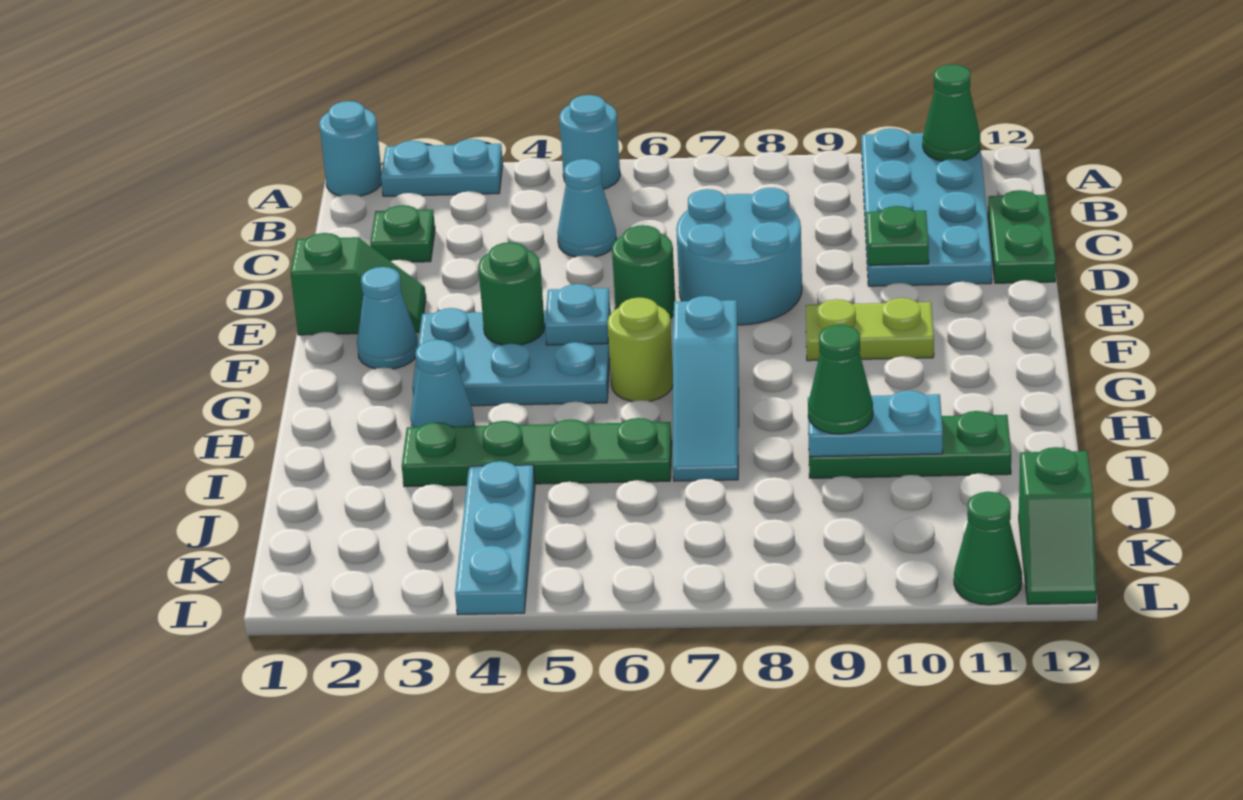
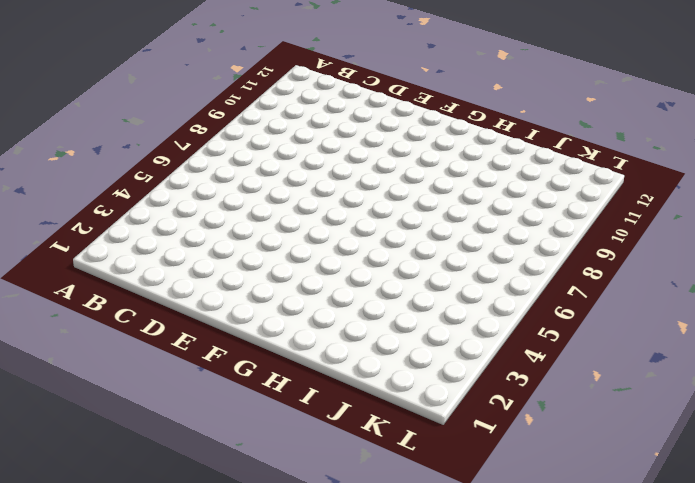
none -> cyan 1x1 round brick [319,101,382,196]
none -> cyan 1x2 plate [381,139,503,196]
none -> cyan 1x1 round brick [559,95,620,189]

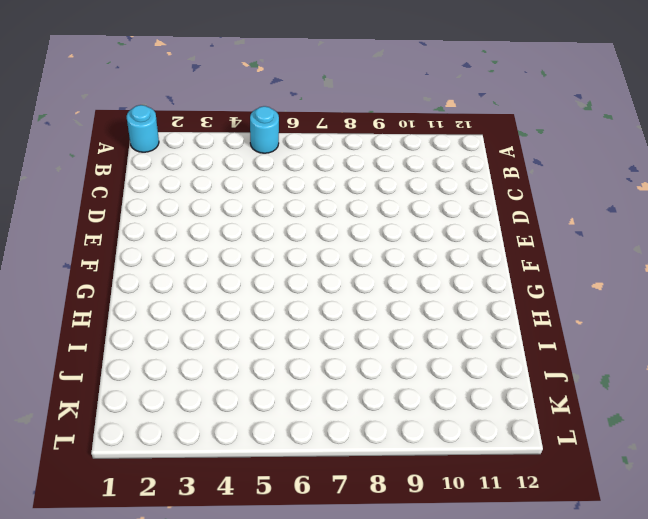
none -> cyan 1x2 plate [381,139,503,196]
none -> cyan 2x4 plate [862,129,992,286]
none -> green 1x1 plate [370,205,435,262]

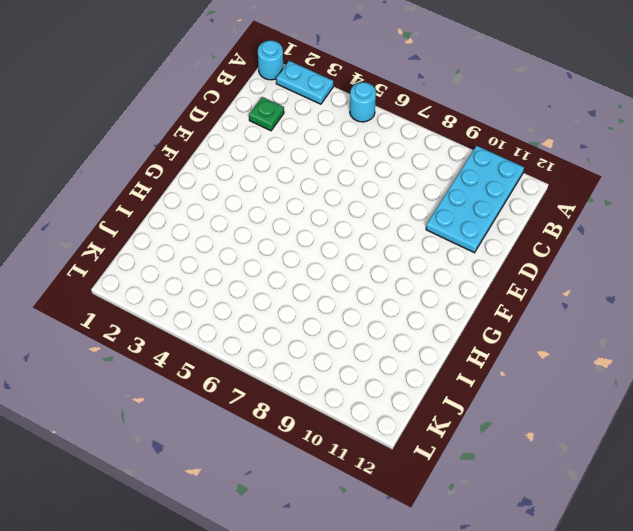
none -> cyan 1x1 cone [557,159,616,257]
none -> green 1x2 plate [988,190,1056,283]
none -> cyan 2x2 round brick [676,188,802,325]

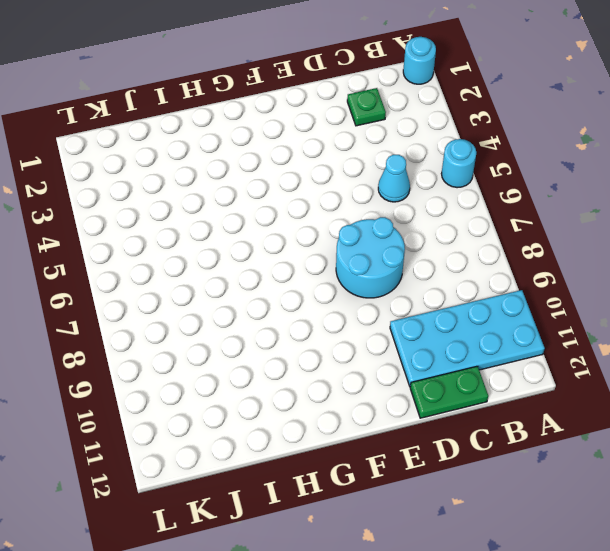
none -> cyan 1x2 plate [381,139,503,196]
none -> green 1x2 slope [290,233,426,335]
none -> green 1x1 round brick [612,225,675,319]

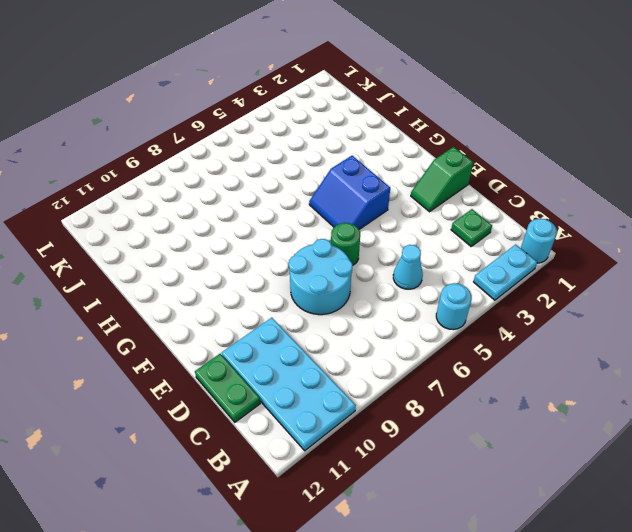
blue 2x2 slope [309,156,390,229] -> cyan 2x3 plate [412,308,610,406]
none -> cyan 1x1 cone [357,267,418,369]
none -> lime 1x2 plate [806,298,934,361]
none -> lime 1x1 round brick [608,298,673,402]

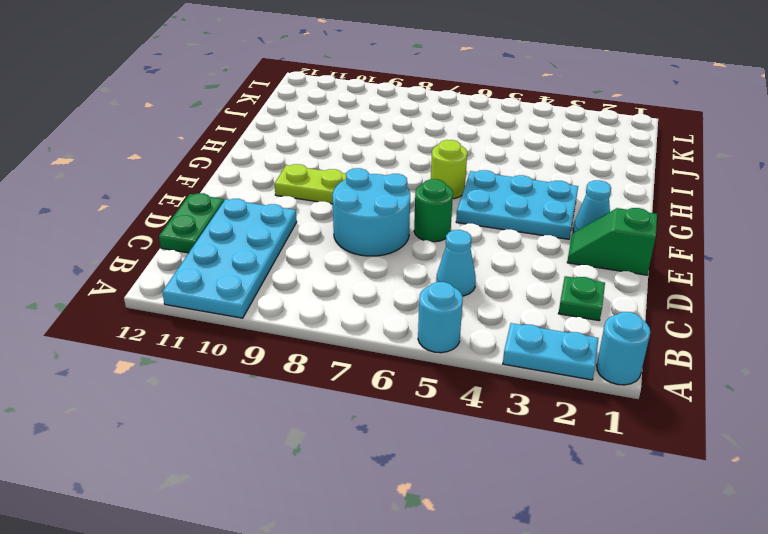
none -> cyan 1x3 slope [673,296,739,481]
none -> cyan 1x1 cone [411,340,474,427]
none -> green 1x4 plate [402,418,672,487]

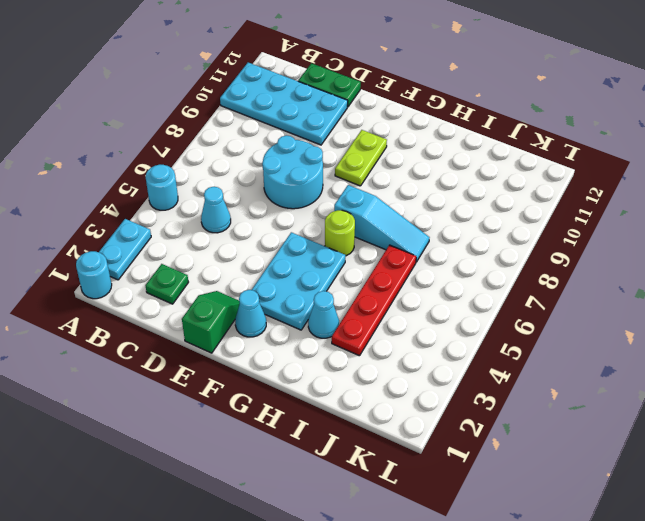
red 1x4 plate [332,245,416,356] -> green 1x4 plate [402,418,672,487]
none -> green 1x1 round brick [612,225,675,319]
none -> green 1x3 plate [808,411,1011,478]
none -> cyan 1x3 plate [455,461,535,615]

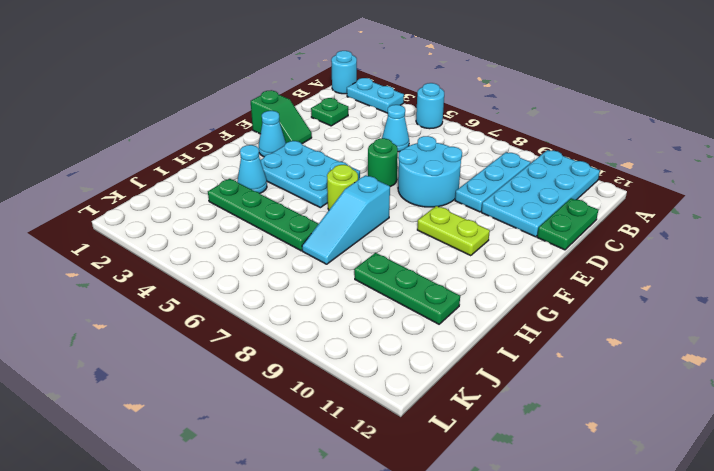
cyan 1x3 plate [455,152,531,212] -> cyan 1x3 plate moved to [455,461,535,615]
none -> green 1x2 slope [1019,447,1096,604]
none -> green 1x1 cone [954,492,1022,605]
none -> green 1x1 cone [923,65,980,161]

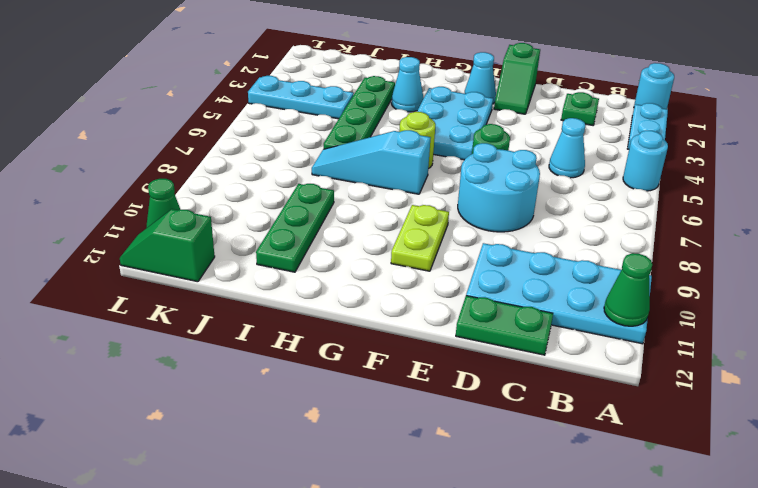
none -> green 1x1 plate [866,206,929,265]
none -> green 1x1 round brick [478,242,545,345]
none -> cyan 1x1 plate [545,284,610,345]

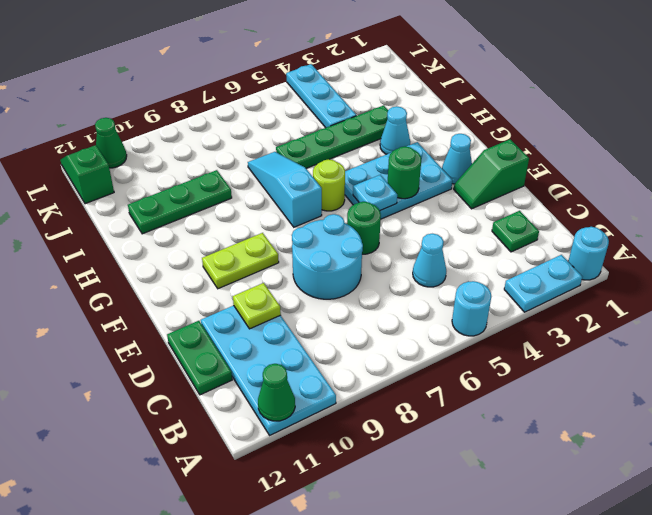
lime 1x1 plate [233,283,281,329] -> green 1x1 plate [866,206,929,265]
none -> cyan 1x2 plate [808,390,943,457]
none -> green 1x1 cone [808,325,873,434]

